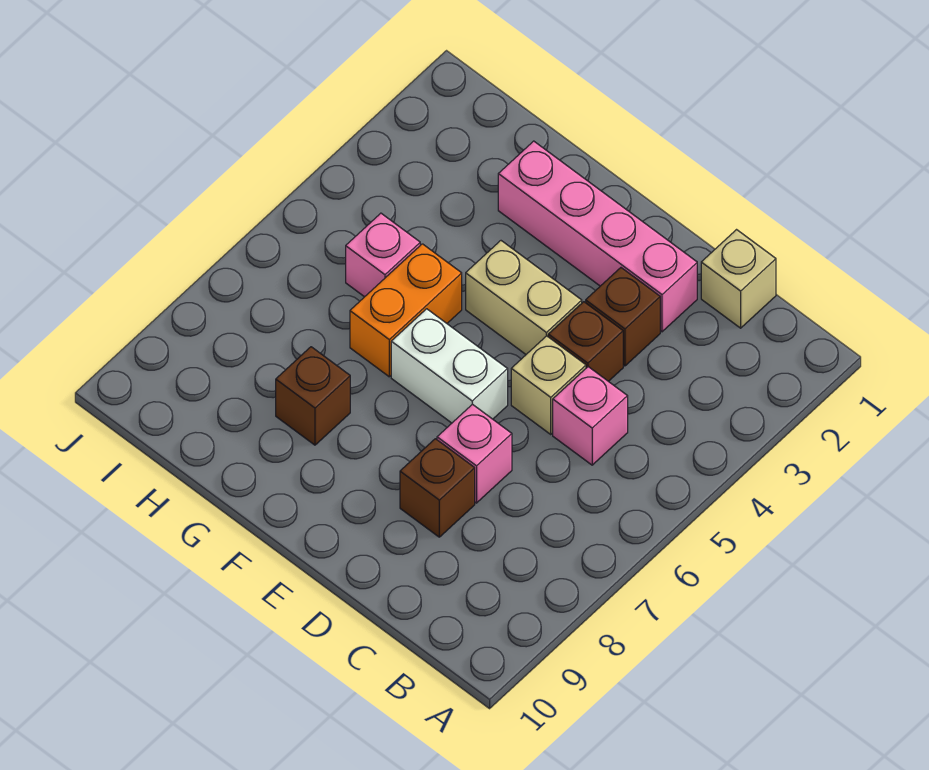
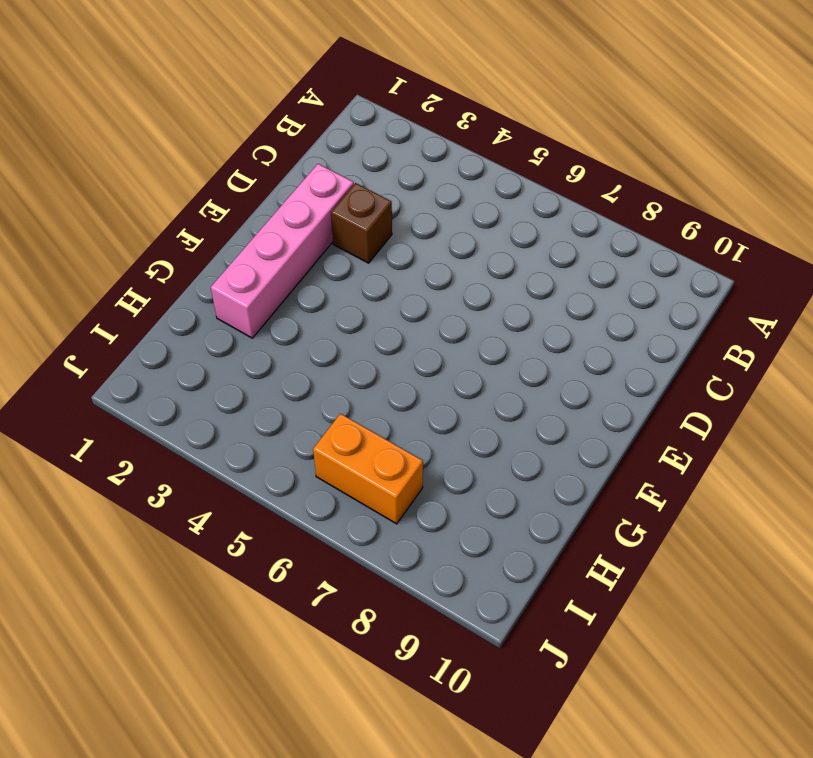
orange 1x2 brick [313,414,423,524] -> orange 1x2 brick moved to [350,244,462,377]
none -> tan 1x1 brick [701,230,776,328]
none -> pink 1x1 brick [553,367,628,465]
none -> brown 1x1 brick [548,302,623,381]

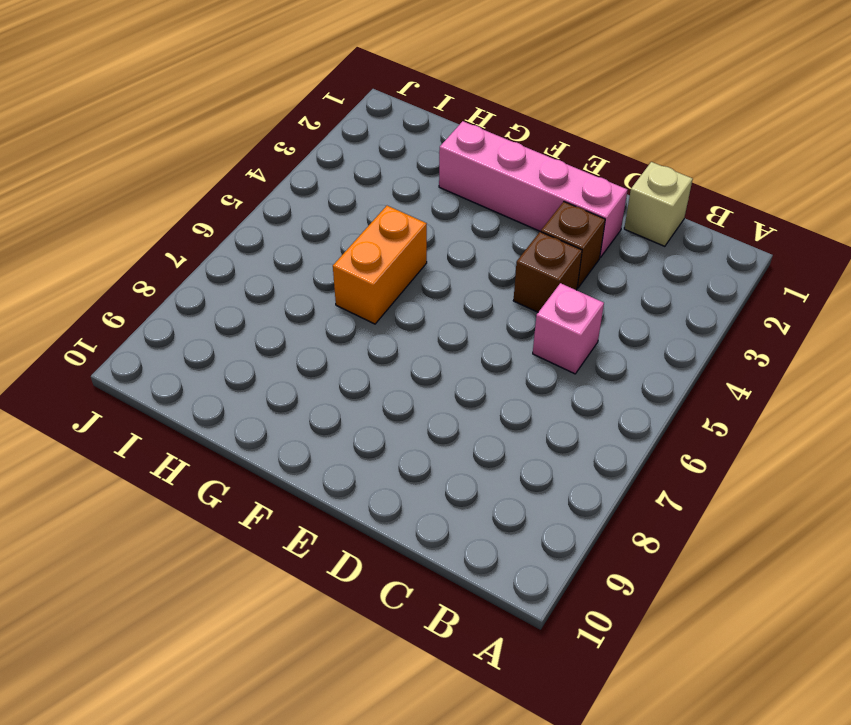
none -> tan 1x1 brick [511,336,586,434]
none -> pink 1x1 brick [437,404,512,503]
none -> brown 1x1 brick [400,439,475,537]

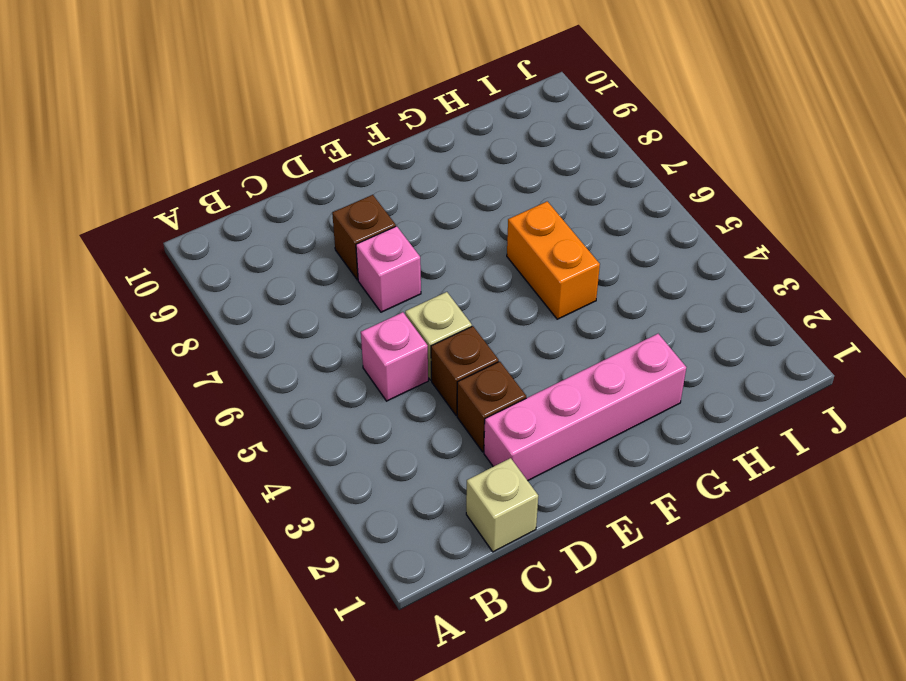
none -> tan 1x2 brick [466,241,582,354]
none -> white 1x2 brick [391,309,508,423]
none -> brown 1x1 brick [276,347,350,445]

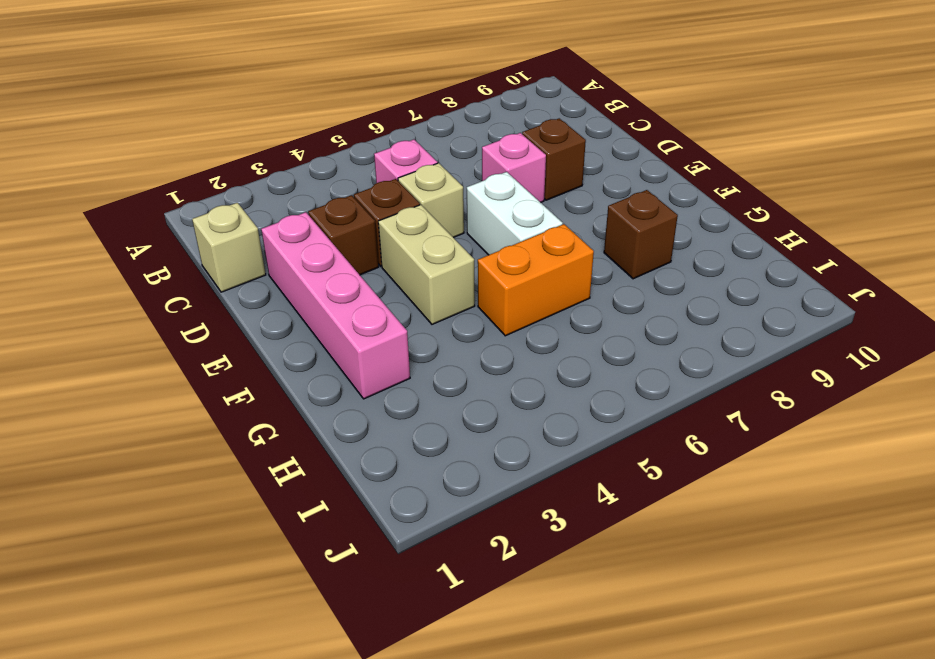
none -> pink 1x1 brick [346,213,420,297]

